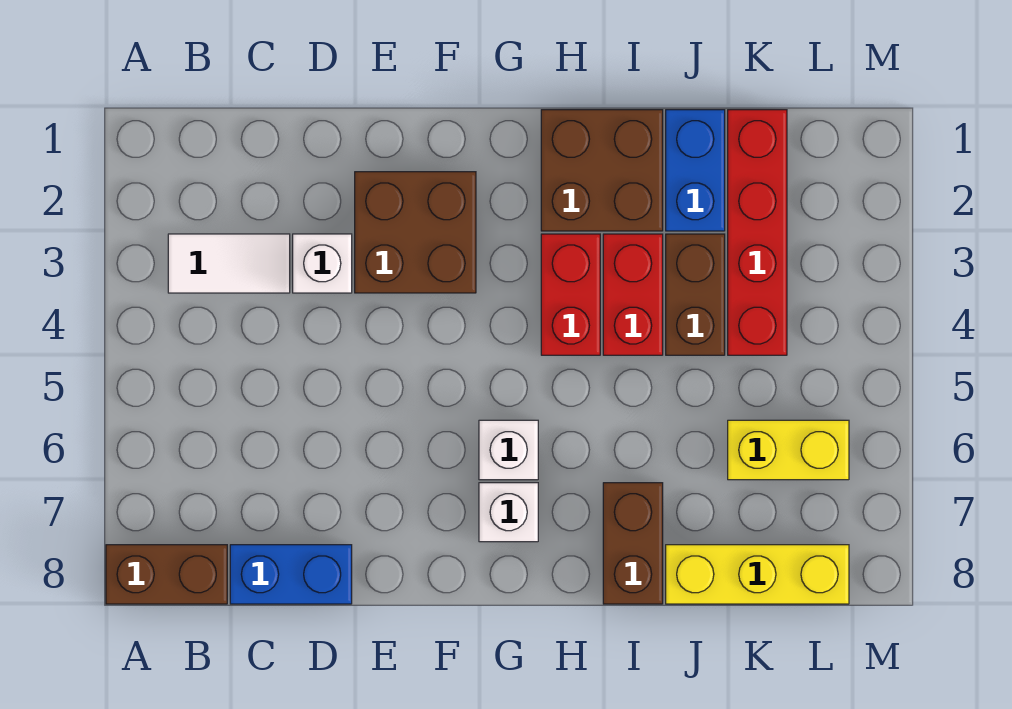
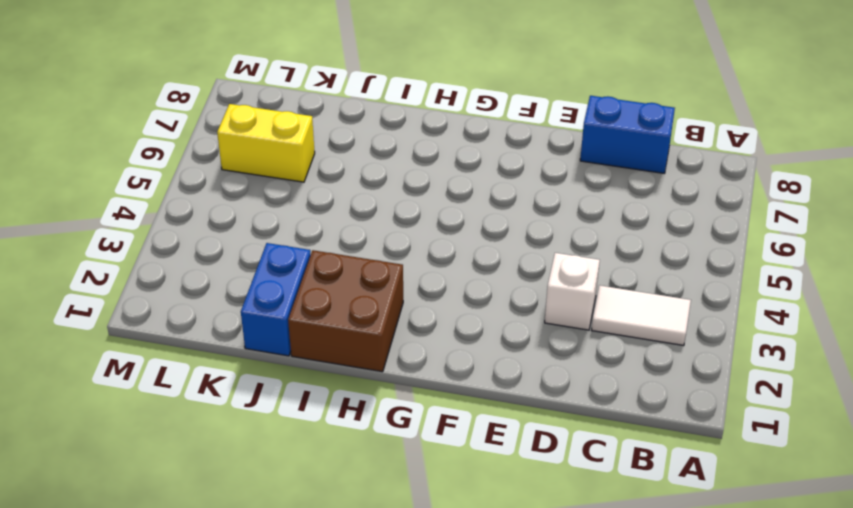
none -> brown 1x2 brick [106,545,227,604]
none -> brown 2x2 brick [355,172,476,293]
none -> white 1x1 brick [479,420,538,480]

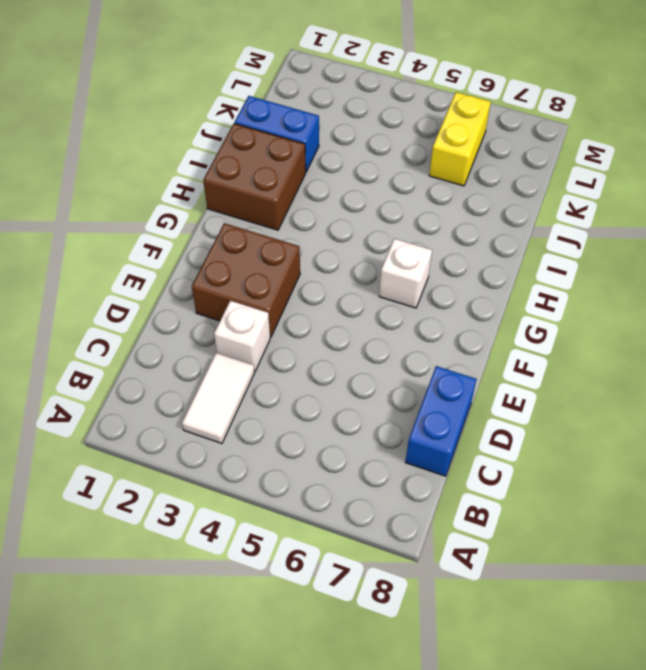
none -> brown 1x2 brick [106,545,227,604]
none -> white 1x1 brick [479,483,538,542]
none -> red 1x2 brick [541,234,600,355]

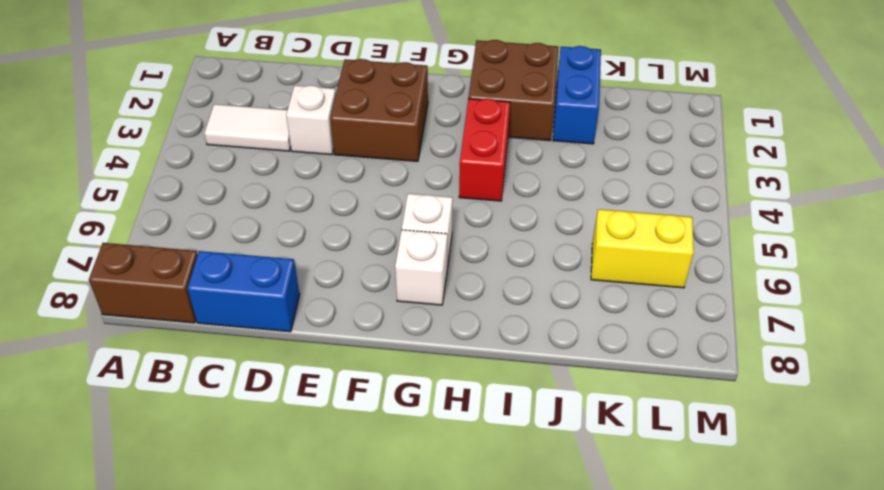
none -> red 1x2 brick [603,234,663,355]
none -> brown 1x2 brick [603,483,663,604]
none -> brown 1x2 brick [666,234,725,355]

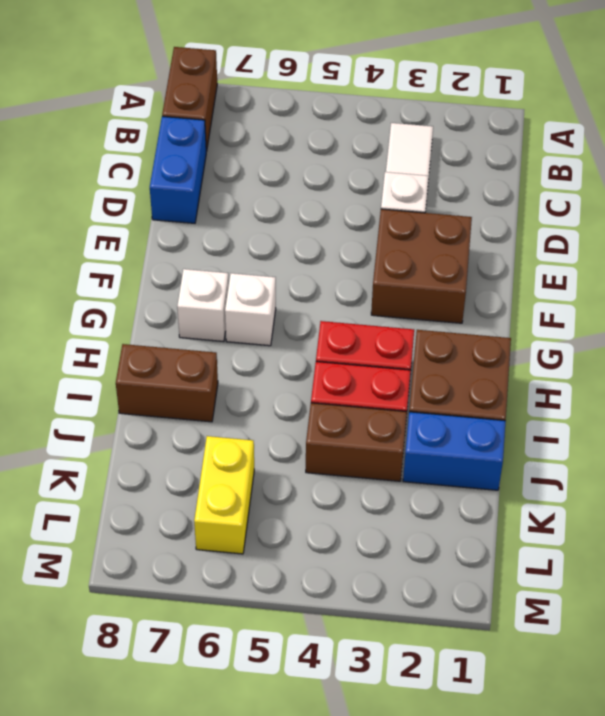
none -> yellow 1x3 brick [666,545,849,604]
none -> red 1x4 brick [728,110,787,355]

